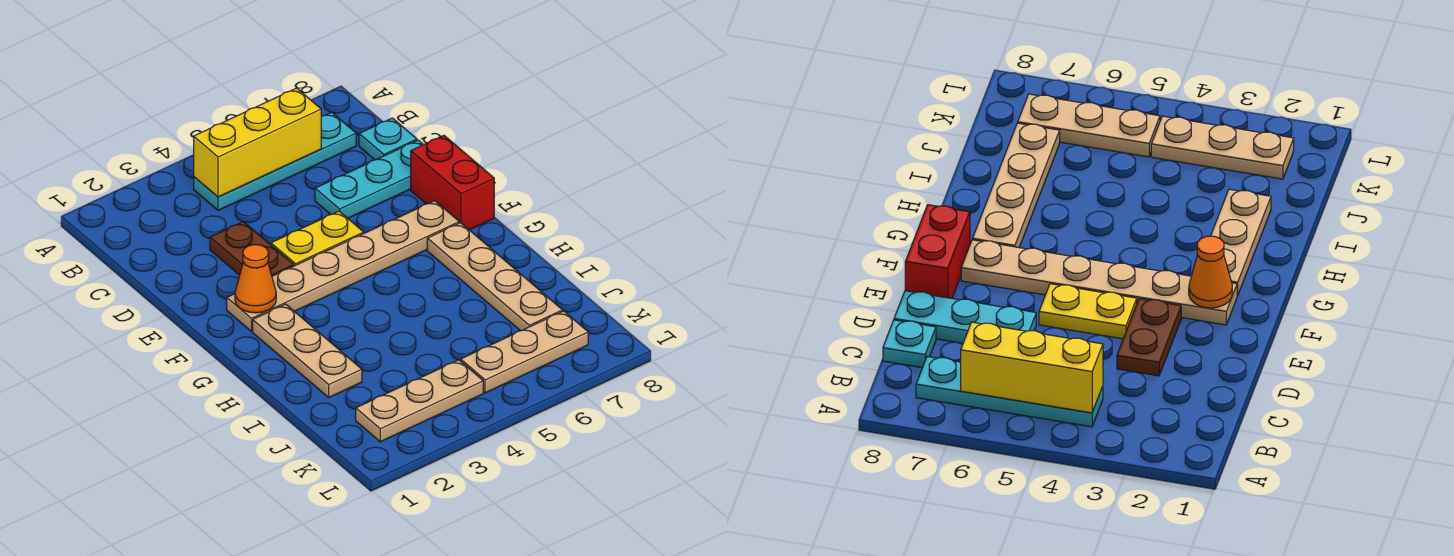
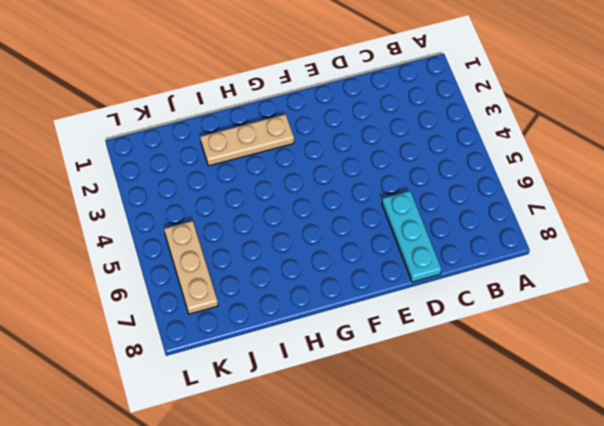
none -> cyan 1x4 plate [194,112,356,210]
none -> cyan 1x1 plate [359,118,417,160]
none -> brown 1x2 plate [210,222,294,276]

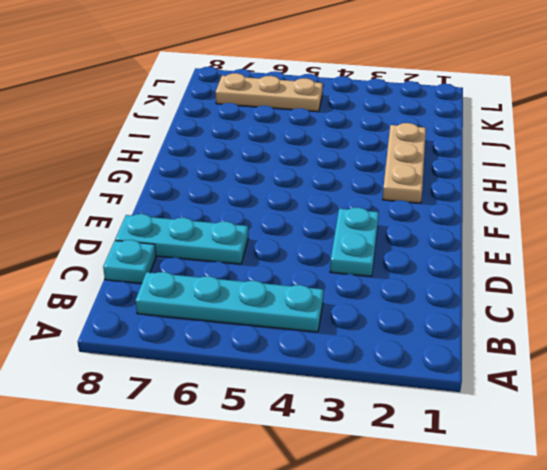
cyan 1x2 plate [330,207,379,276] -> brown 1x2 plate [210,222,294,276]
none -> yellow 1x2 plate [271,211,364,266]
none -> red 1x2 brick [411,135,494,230]
none -> tan 1x6 plate [227,201,459,331]

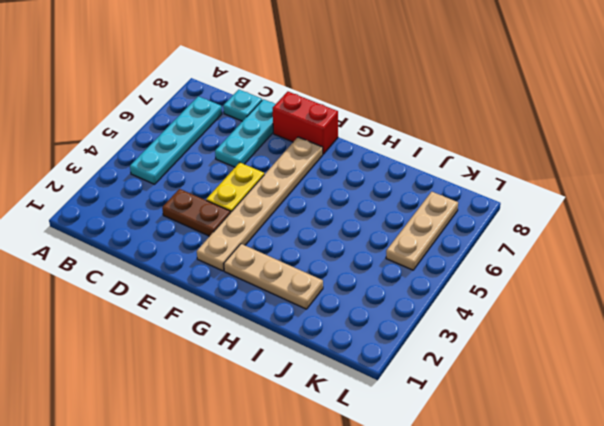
none -> tan 1x4 plate [427,223,563,331]
none -> tan 1x3 plate [356,360,483,442]
none -> yellow 1x3 brick [194,88,321,197]

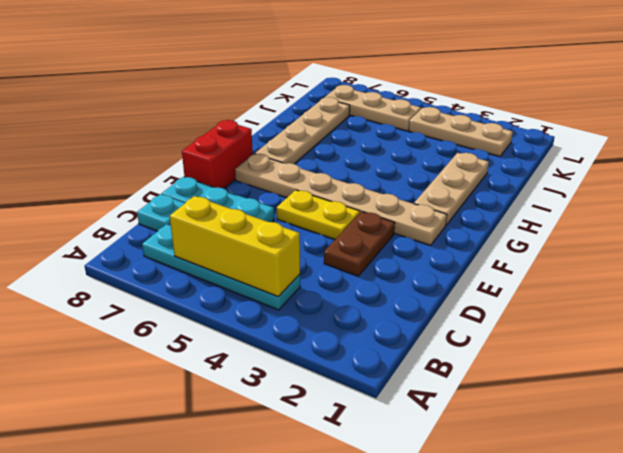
none -> orange 1x1 cone [235,244,276,313]

